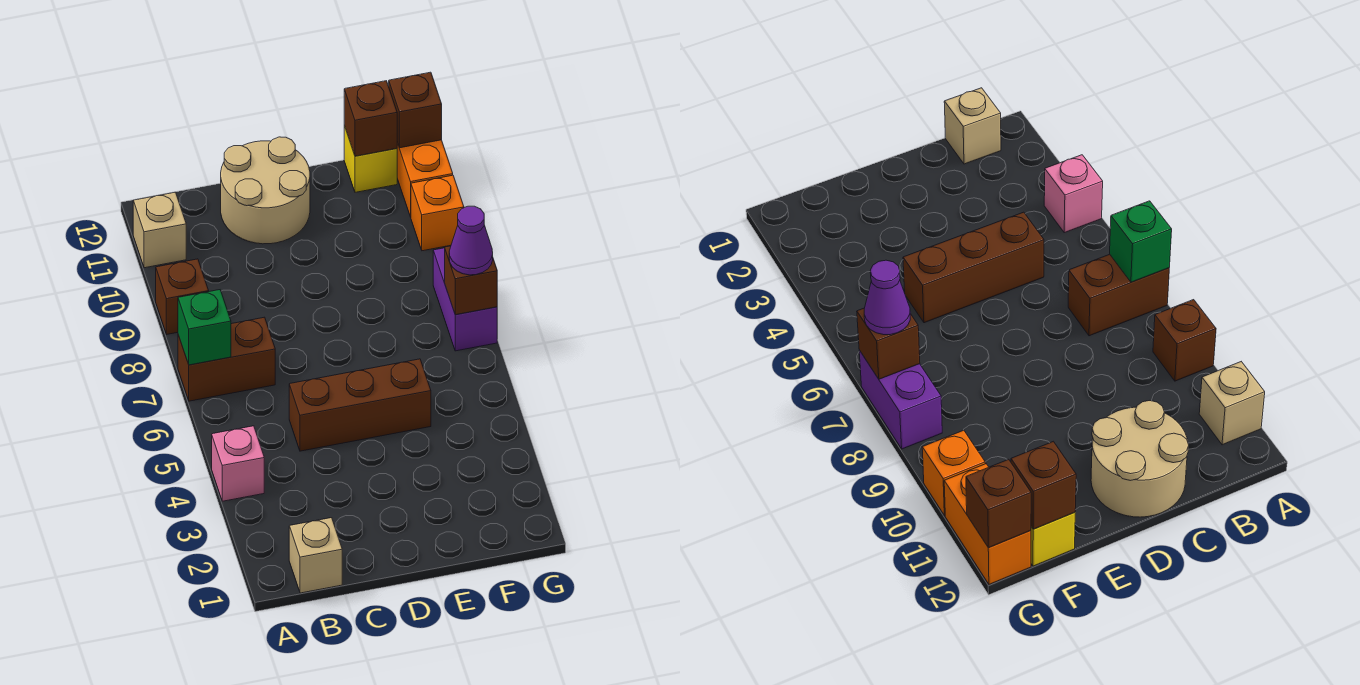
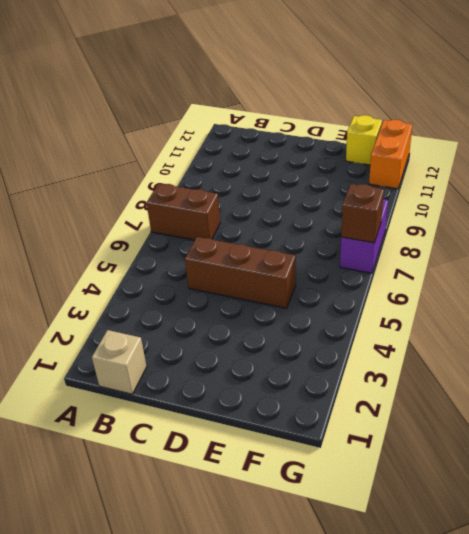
none -> pink 1x1 brick [212,426,264,501]
none -> brown 1x1 brick [156,259,209,334]
none -> tan 1x1 brick [133,192,186,268]

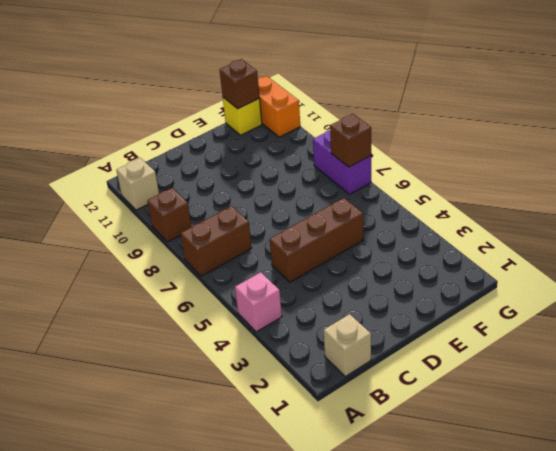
none -> tan 2x2 round brick [221,137,310,244]
none -> orange 1x1 brick [411,175,464,251]
none -> green 1x1 brick [178,290,231,365]

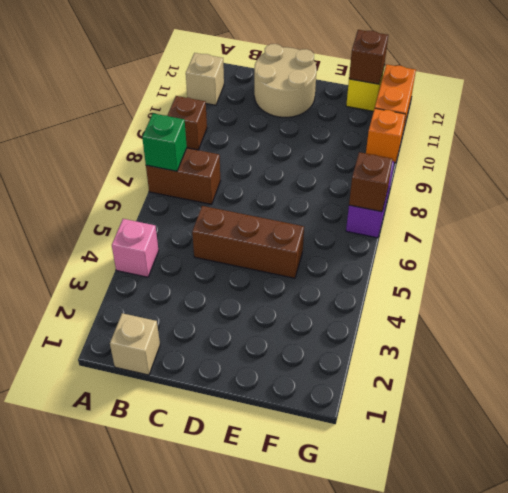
none -> brown 1x1 brick [389,72,442,148]
none -> purple 1x1 cone [449,206,493,275]

